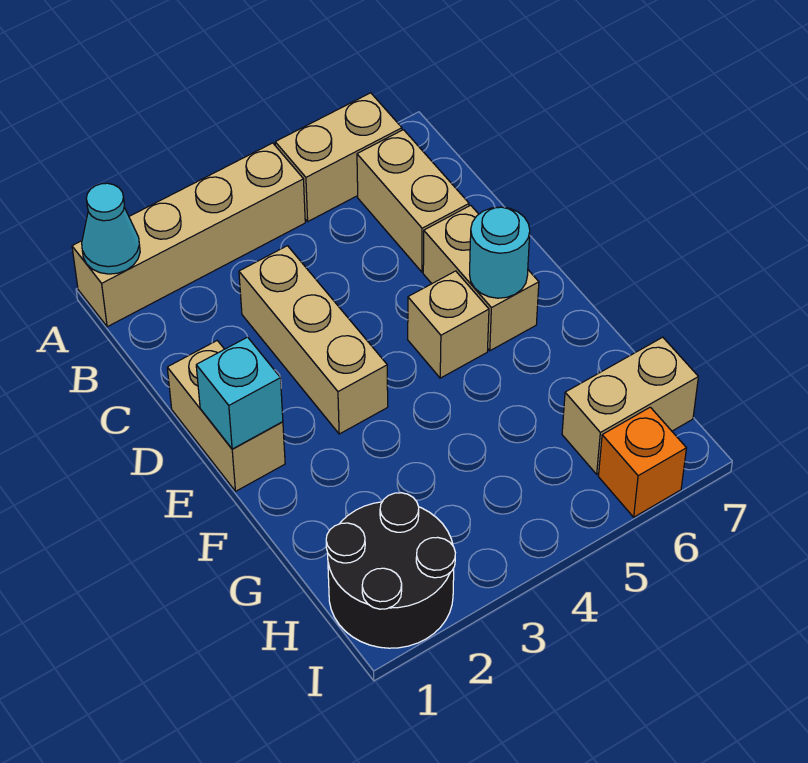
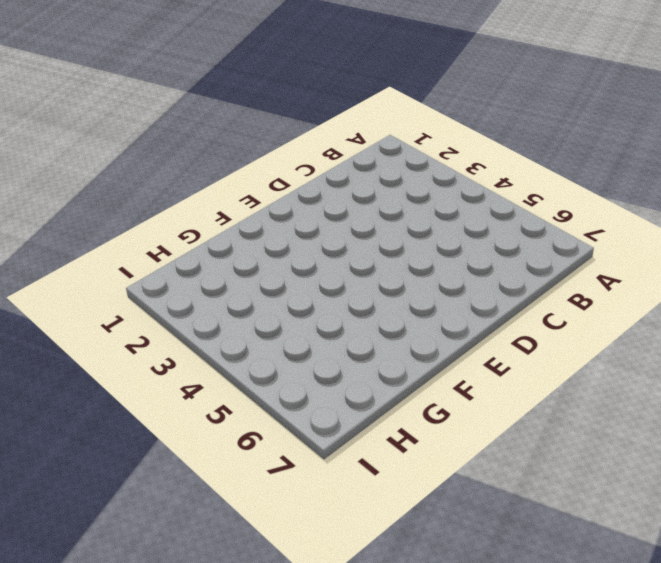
none -> tan 1x4 brick [72,143,305,327]
none -> tan 1x2 brick [275,93,402,221]
none -> tan 1x2 brick [357,130,469,272]

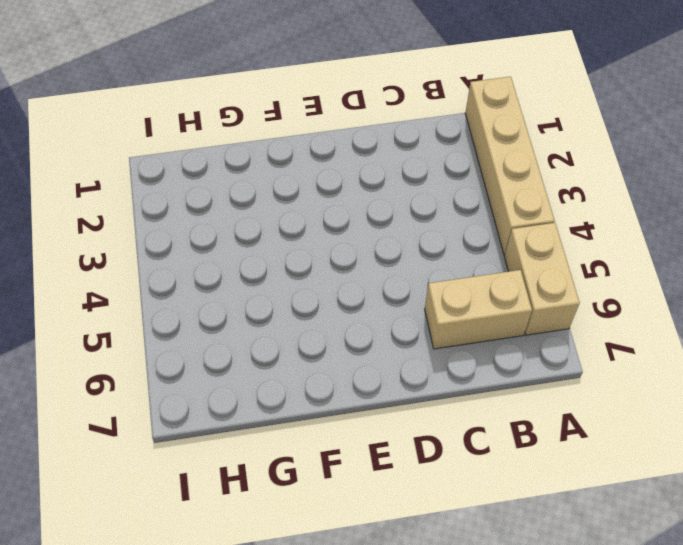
none -> tan 1x3 brick [239,246,388,434]
none -> tan 1x2 brick [167,341,285,491]
none -> tan 1x2 brick [423,205,539,351]

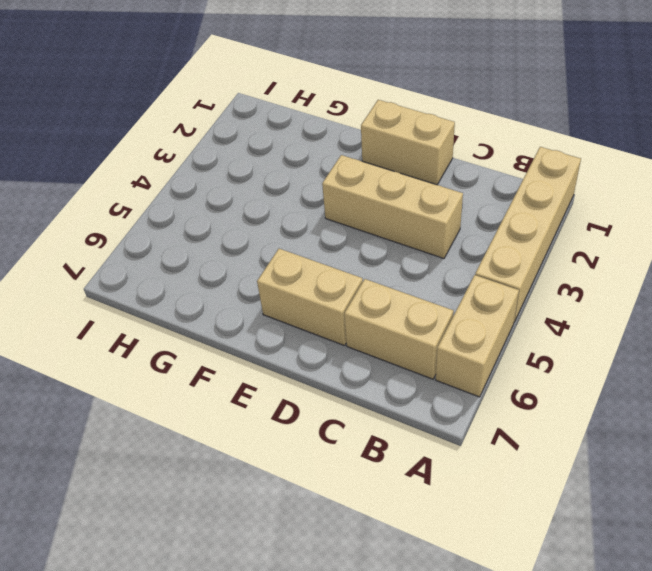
none -> tan 1x1 brick [408,271,489,378]
none -> black 2x2 round brick [326,493,455,648]
none -> tan 1x2 brick [562,337,698,474]

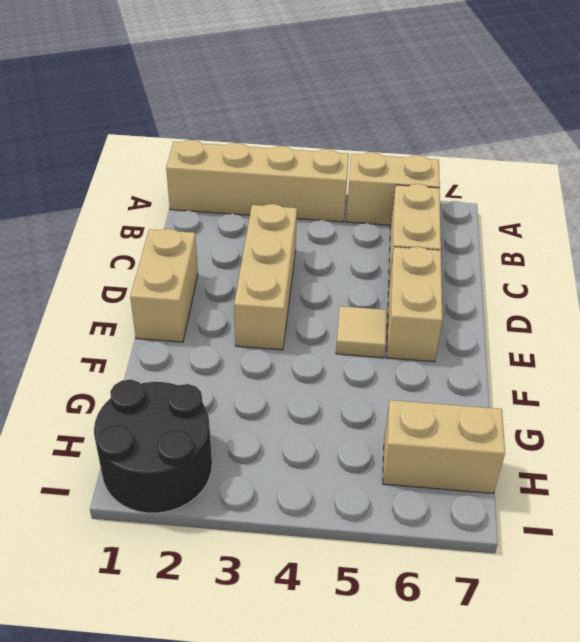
tan 1x1 tile [336,306,387,358] -> tan 1x1 brick [408,271,489,378]
none -> orange 1x1 brick [598,407,686,517]
none -> cyan 1x1 cone [82,183,140,274]
none -> cyan 1x1 brick [196,337,283,449]

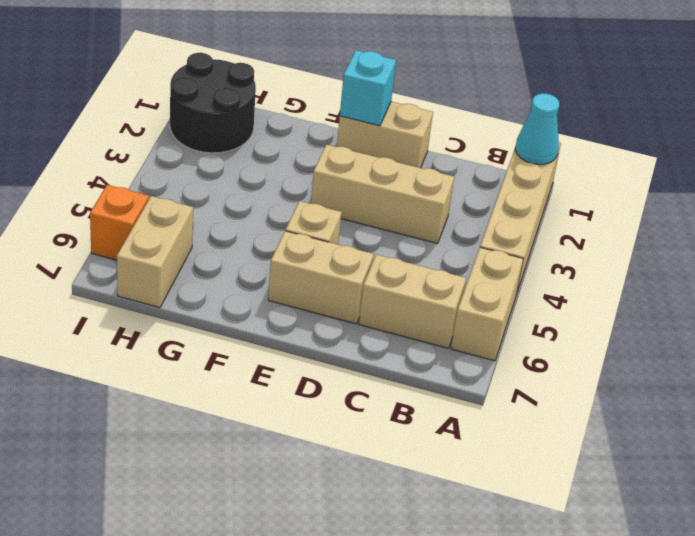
none -> cyan 1x1 round brick [470,207,530,298]

